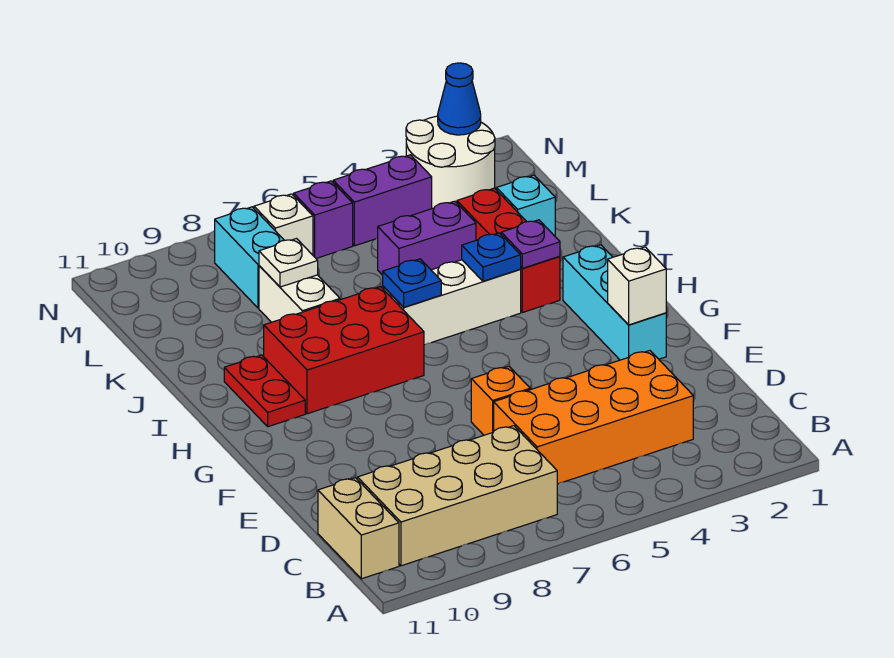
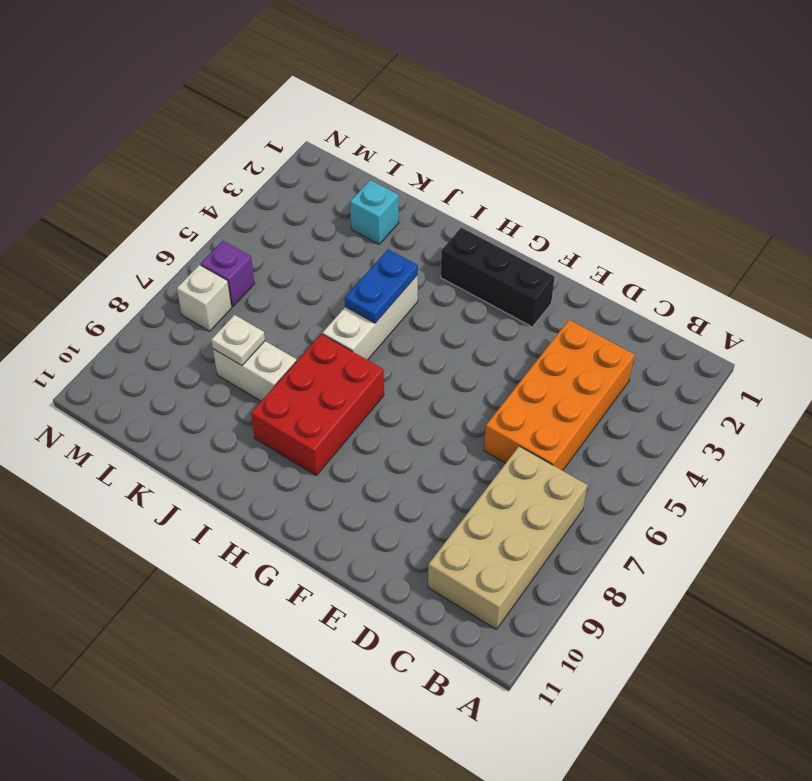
black 1x3 brick [441,228,555,327] -> cyan 1x3 brick [563,245,666,360]
blue 1x2 plate [345,249,418,323] -> blue 1x1 plate [462,233,521,281]
none -> tan 1x2 brick [318,478,399,579]
none -> orange 1x1 brick [471,366,530,435]
none -> red 1x2 plate [224,355,305,427]

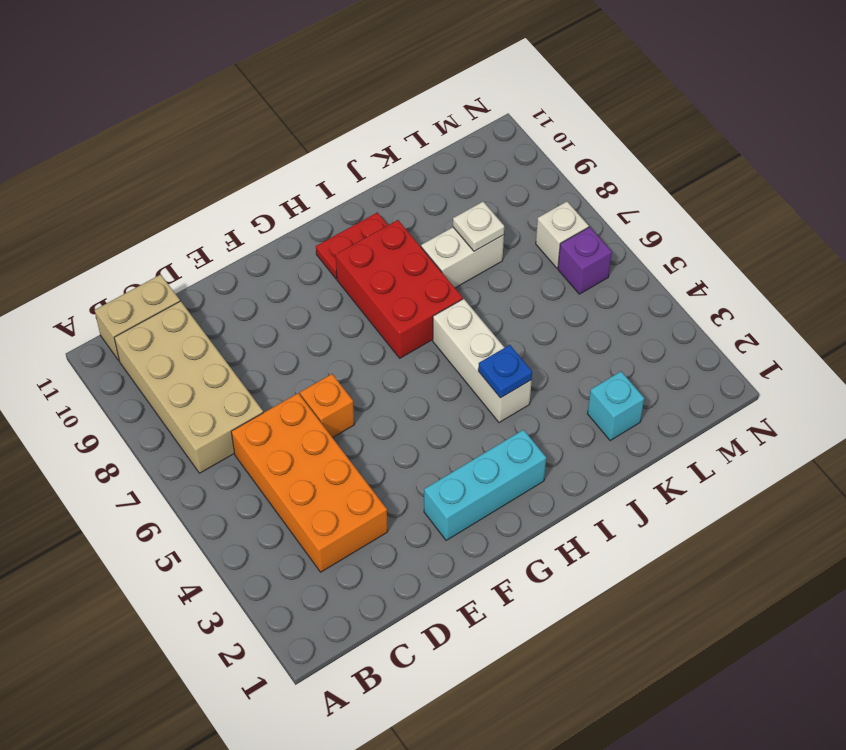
none -> red 1x3 brick [457,188,560,313]
none -> purple 1x2 brick [378,201,476,275]
none -> cyan 1x2 brick [215,207,284,308]

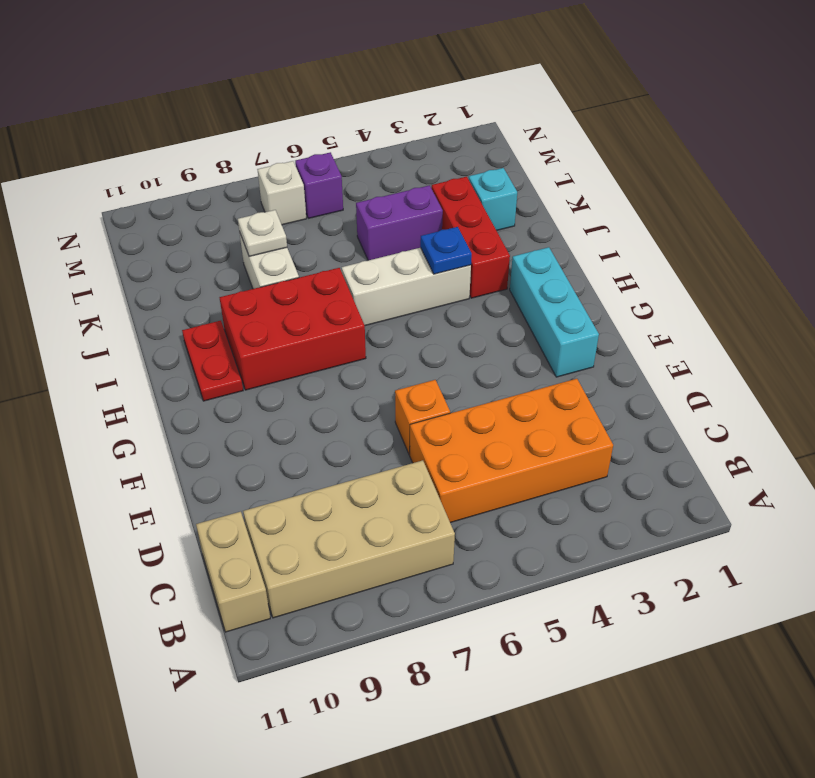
none -> cyan 1x2 brick [215,207,284,308]
none -> white 2x2 round brick [406,116,495,208]
none -> purple 1x2 brick [333,155,432,246]

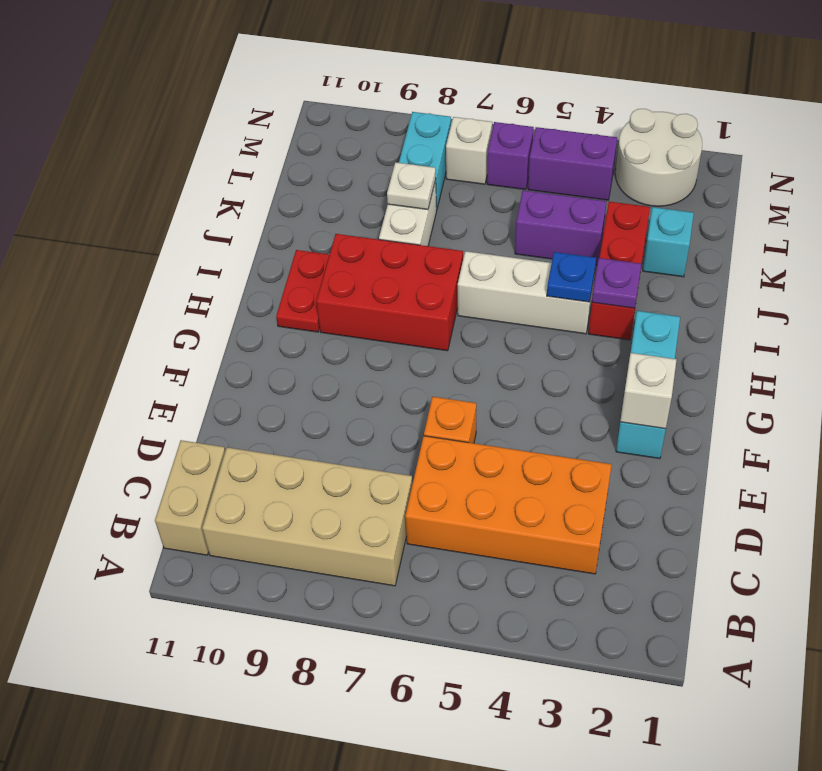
none -> blue 1x1 plate [383,259,441,307]
none -> blue 1x1 cone [438,63,481,135]

